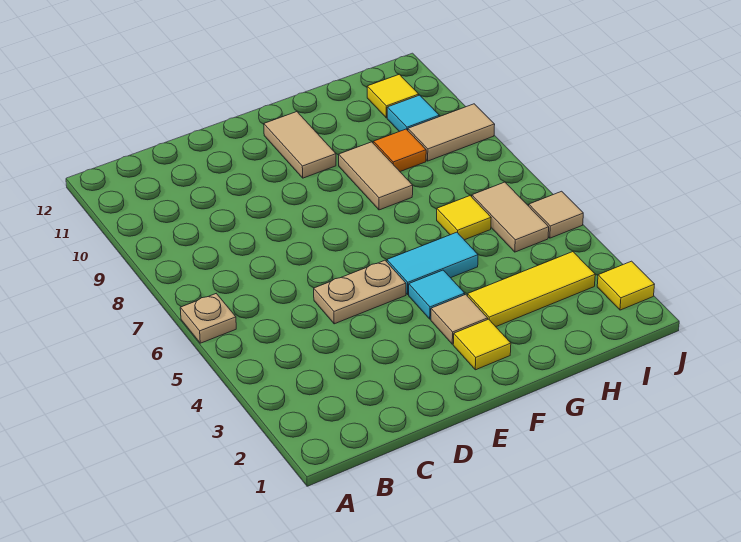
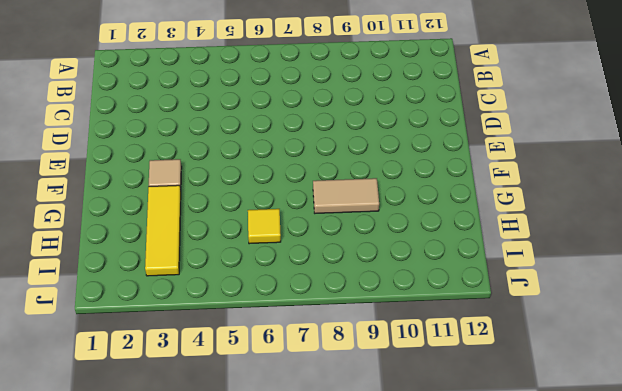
none -> tan 1x1 plate [180,294,236,343]
none -> tan 1x2 plate [314,260,406,324]
none -> yellow 1x1 tile [453,319,511,370]

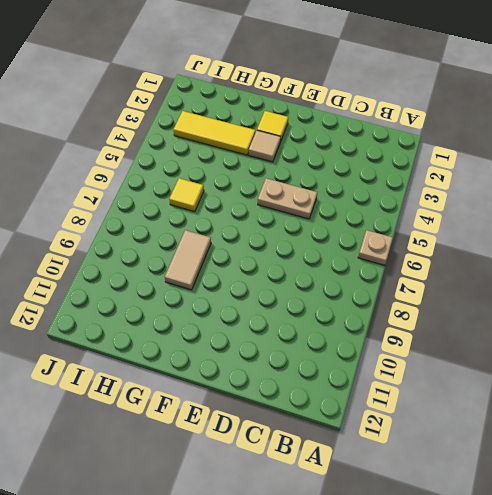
none -> cyan 1x1 tile [409,270,465,319]
none -> cyan 1x2 tile [387,232,478,294]
none -> tan 1x2 tile [264,112,336,178]

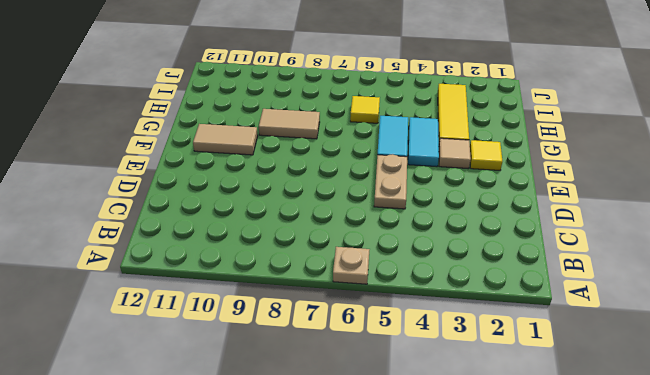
cyan 1x2 tile [408,117,439,167] -> cyan 1x1 tile [409,270,465,319]
none -> orange 1x1 tile [373,129,426,172]
none -> tan 1x2 tile [472,182,549,252]
none -> tan 1x2 tile [408,104,495,161]

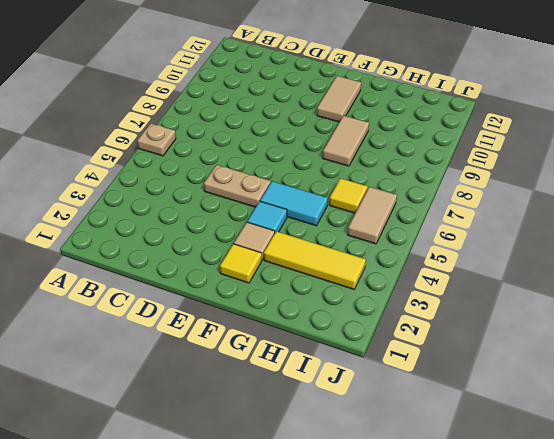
none -> orange 1x1 tile [373,129,426,172]
none -> tan 1x2 tile [408,104,495,161]
none -> cyan 1x1 tile [387,95,439,132]

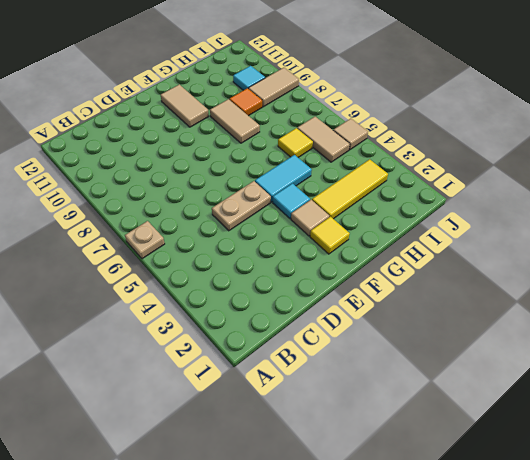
none -> yellow 1x1 tile [367,74,419,118]
none -> yellow 1x1 tile [597,261,654,310]

